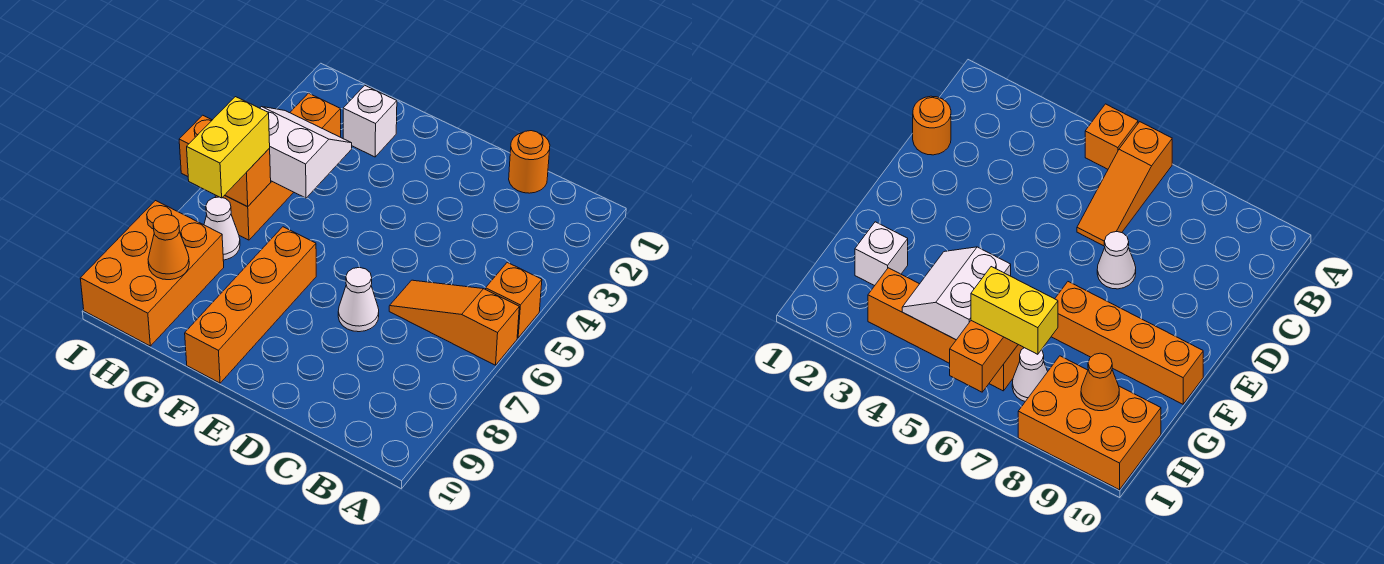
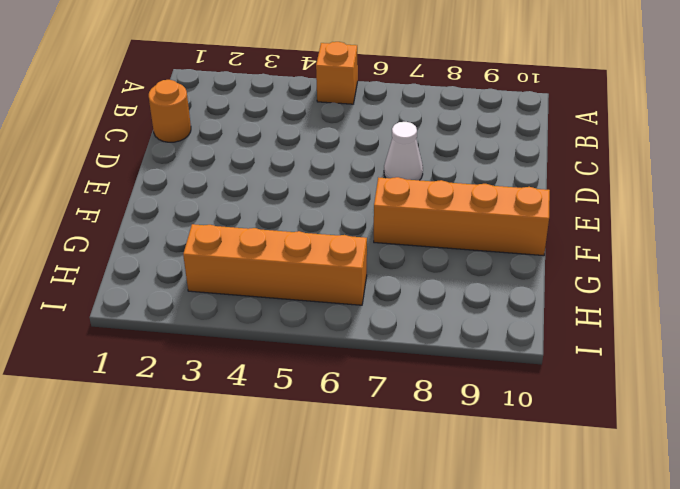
none -> orange 1x3 slope [389,280,519,365]
none -> white 1x1 brick [343,85,397,157]
none -> white 1x1 cone [204,197,240,260]

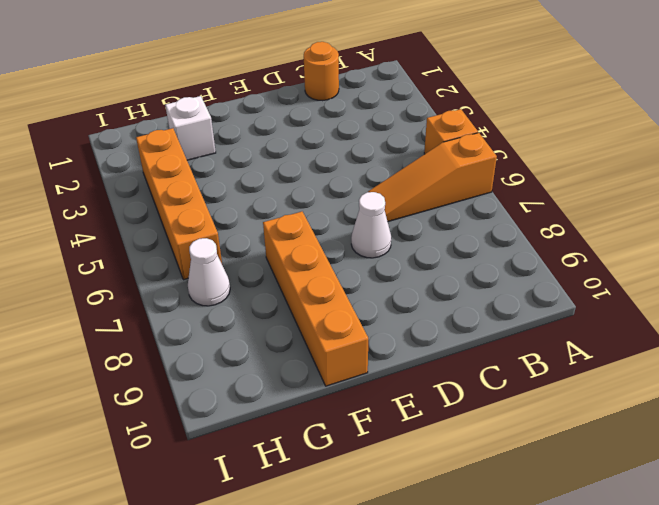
none -> orange 2x3 brick [80,201,224,346]
none -> white 2x2 slope [260,107,352,198]
none -> orange 1x2 brick [179,115,271,207]

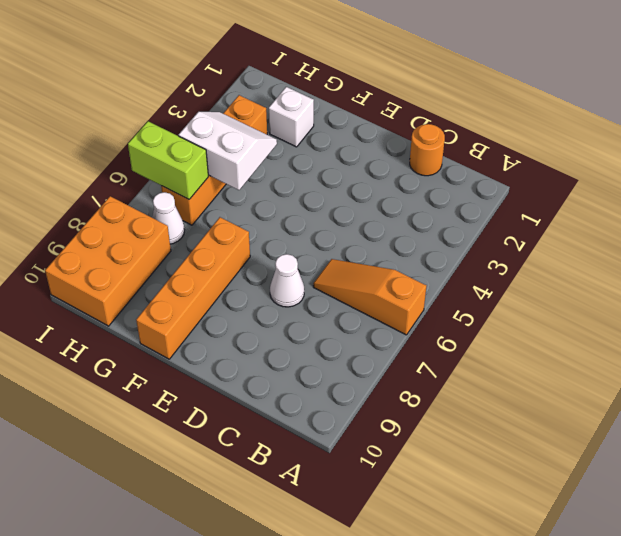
lime 1x2 brick [128,121,208,199] -> orange 1x2 brick [179,115,271,207]
none -> orange 1x1 brick [485,262,542,338]
none -> orange 1x1 cone [148,215,189,280]
none -> yellow 1x2 brick [187,97,270,198]

